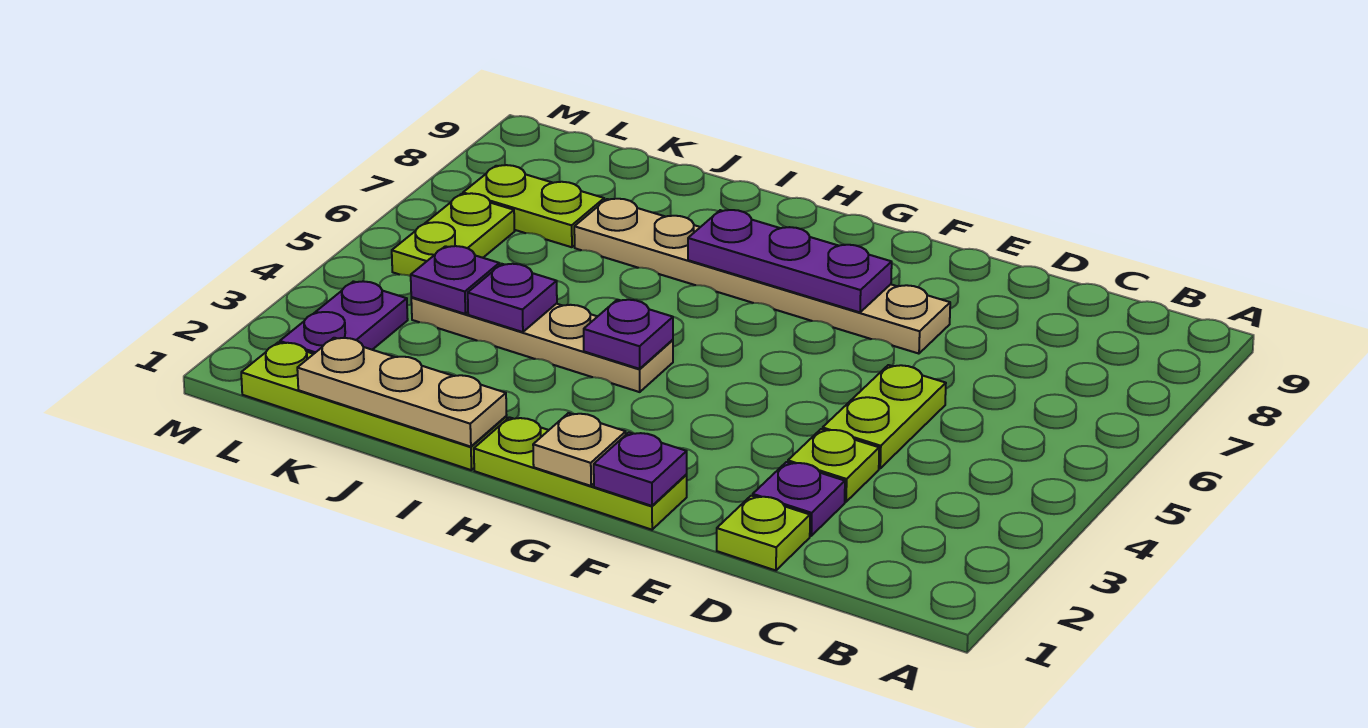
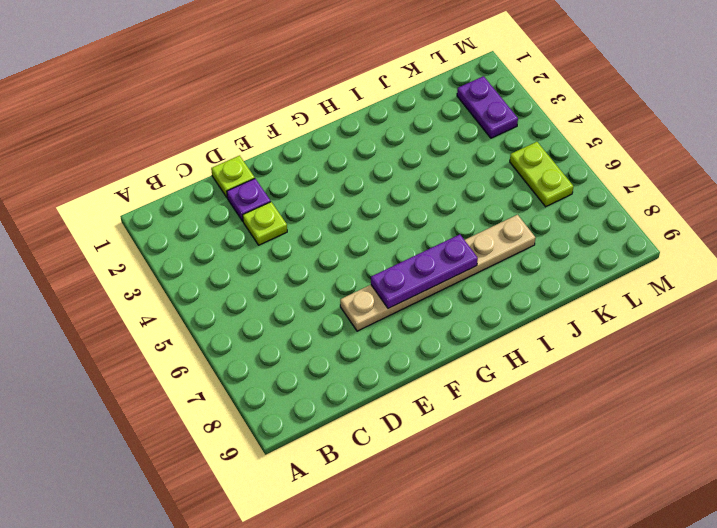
none -> lime 1x2 plate [823,365,946,468]
none -> lime 1x3 plate [474,417,687,530]
none -> tan 1x4 plate [411,297,673,392]

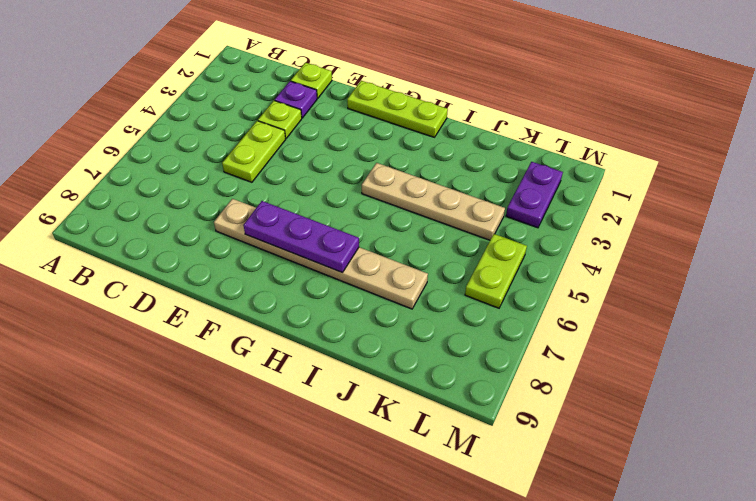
none -> lime 1x4 plate [241,343,507,470]
none -> lime 1x2 plate [463,165,604,247]
none -> purple 1x1 plate [594,432,687,506]

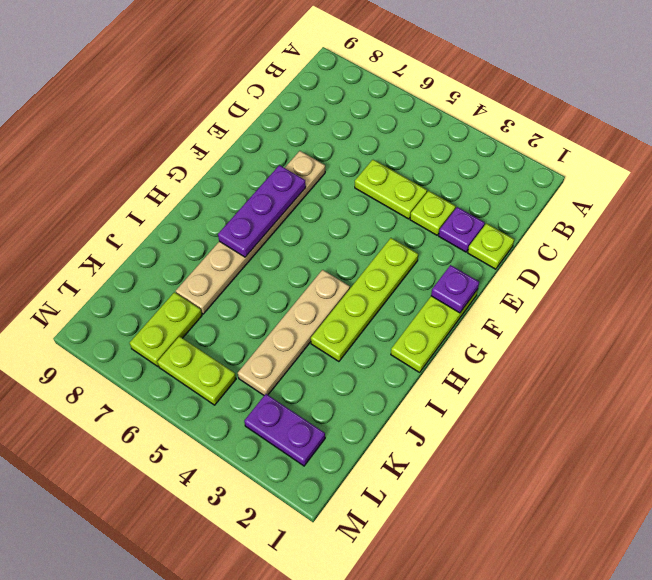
lime 1x4 plate [311,238,418,361] -> lime 1x4 plate moved to [241,343,507,470]
none -> tan 1x1 plate [533,413,626,486]
none -> purple 1x1 plate [584,300,673,369]
none -> tan 1x3 plate [297,338,507,447]

